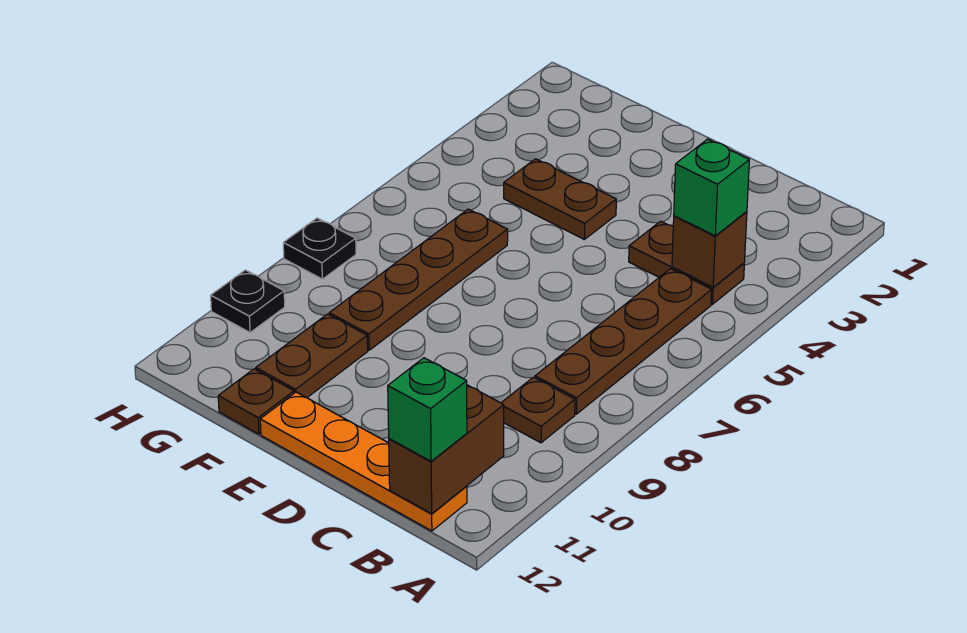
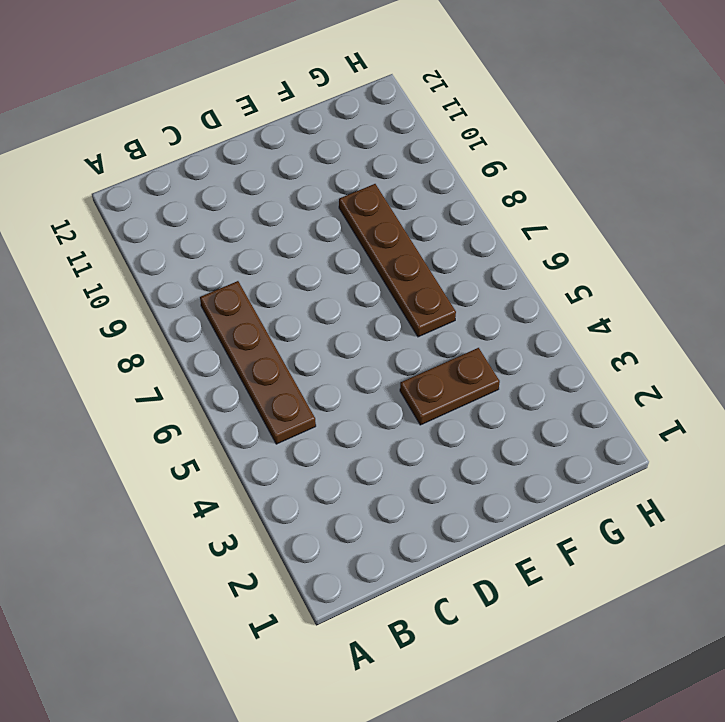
none -> brown 1x2 plate [629,221,744,304]
none -> brown 1x1 plate [501,377,575,443]
none -> orange 1x4 plate [260,392,467,531]

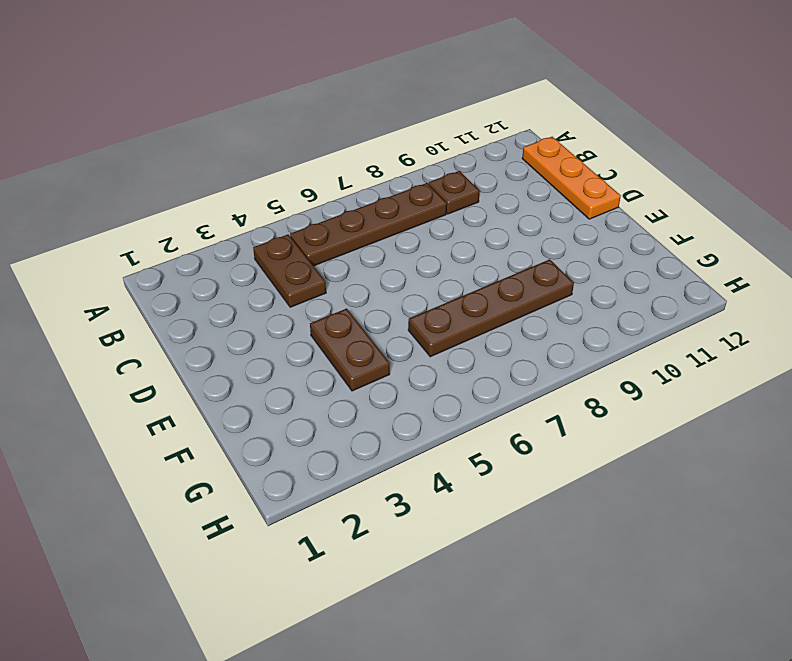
orange 1x3 plate [522,137,621,219] -> orange 1x4 plate [260,392,467,531]
none -> brown 1x2 plate [256,314,368,398]
none -> brown 1x1 plate [218,369,294,434]
none -> black 1x1 plate [283,218,356,279]

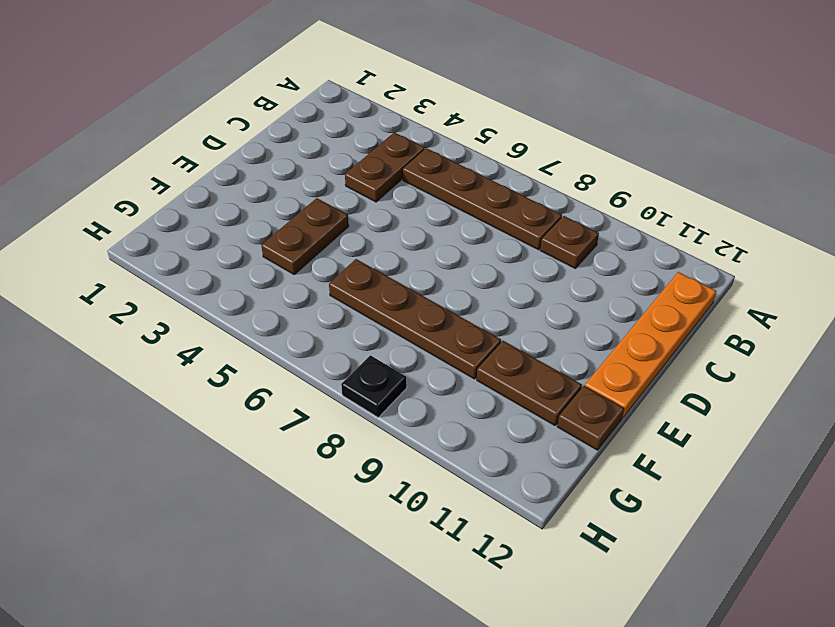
none -> black 1x1 plate [211,270,285,332]
none -> brown 1x1 brick [672,212,747,287]
none -> brown 1x2 brick [389,385,504,514]

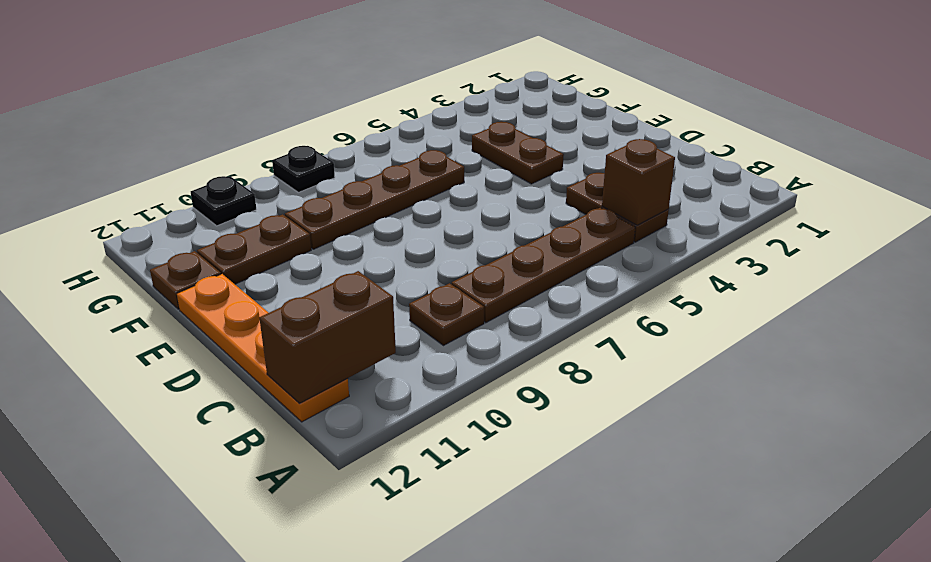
none -> green 1x1 brick [674,139,749,236]
none -> green 1x1 brick [388,358,467,461]

